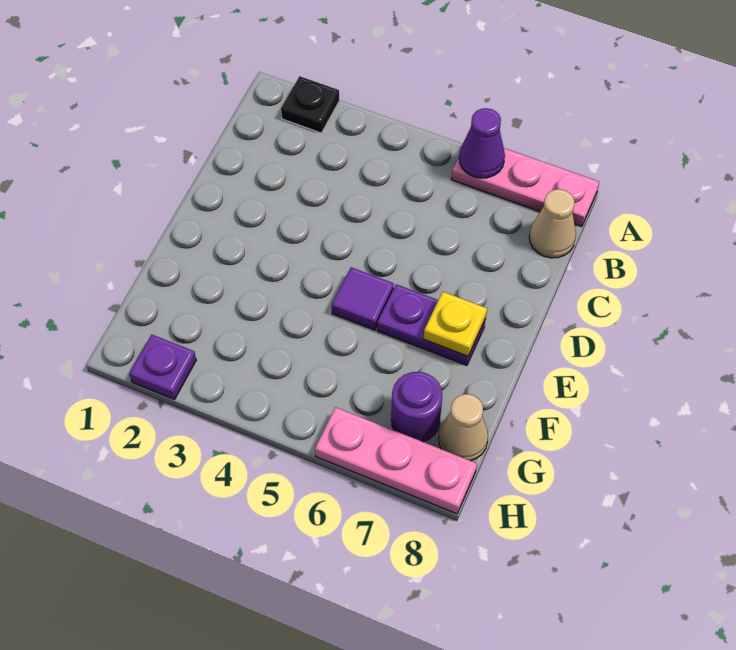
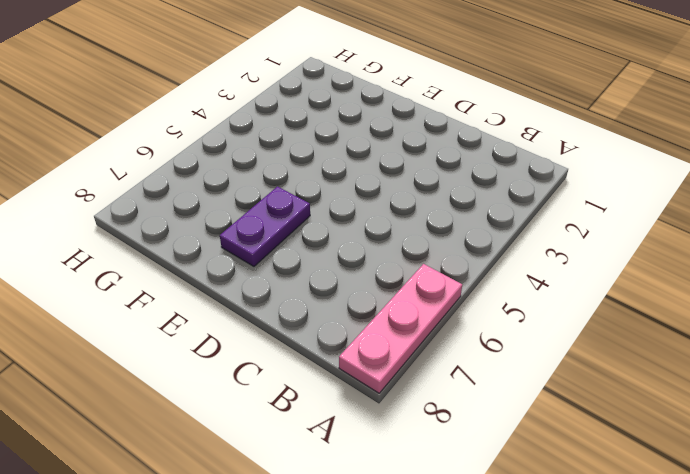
none -> black 1x1 plate [281,76,339,133]
none -> tan 1x1 cone [529,189,576,258]

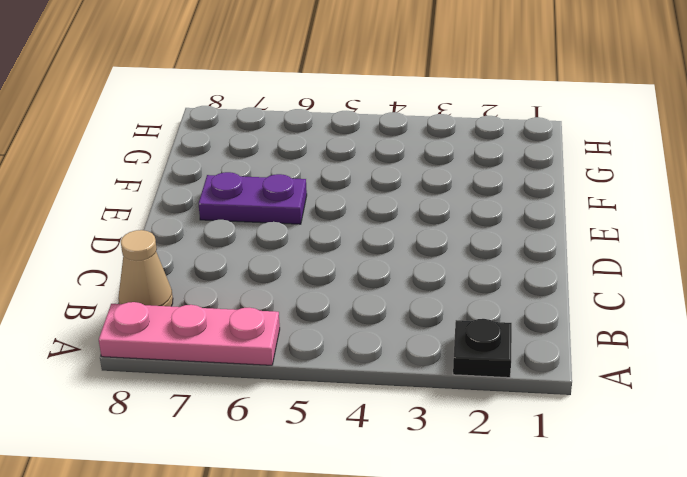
none -> purple 1x1 tile [332,267,394,330]
none -> purple 1x1 round brick [391,372,442,442]

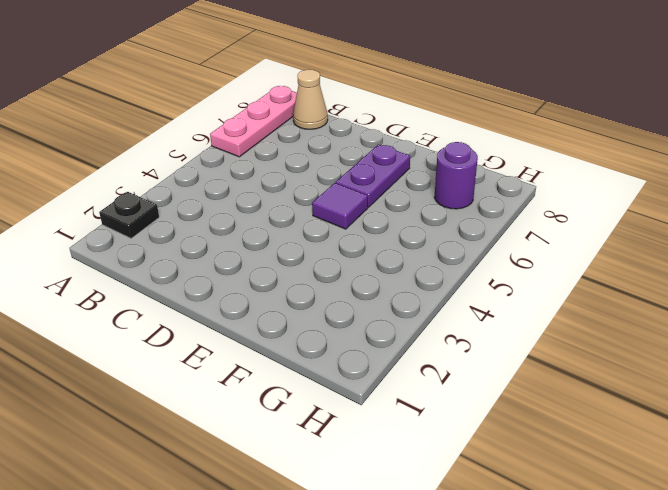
none -> tan 1x1 cone [439,394,488,461]
none -> purple 1x1 plate [129,335,196,399]

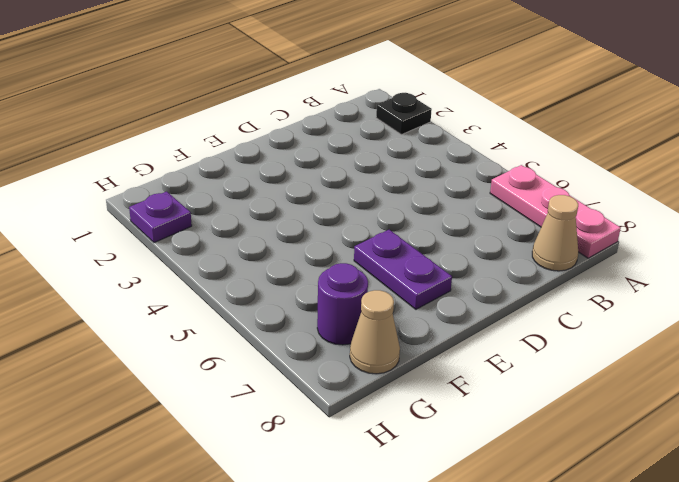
none -> purple 1x1 tile [332,267,394,330]
none -> pink 1x3 plate [315,407,477,514]

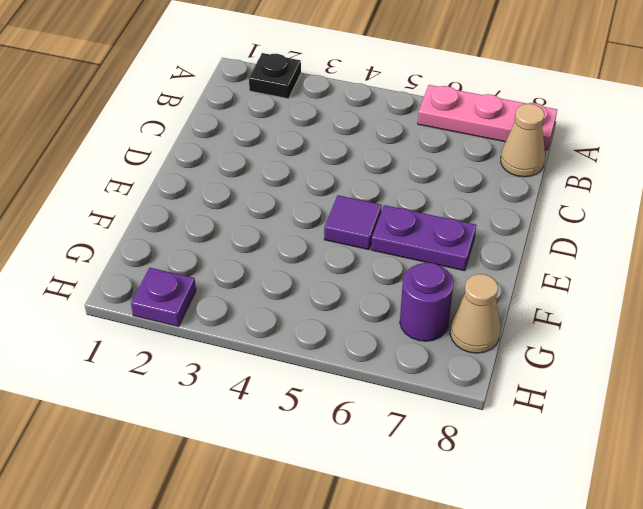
none -> pink 1x3 plate [315,407,477,514]
none -> purple 1x1 cone [459,108,505,178]

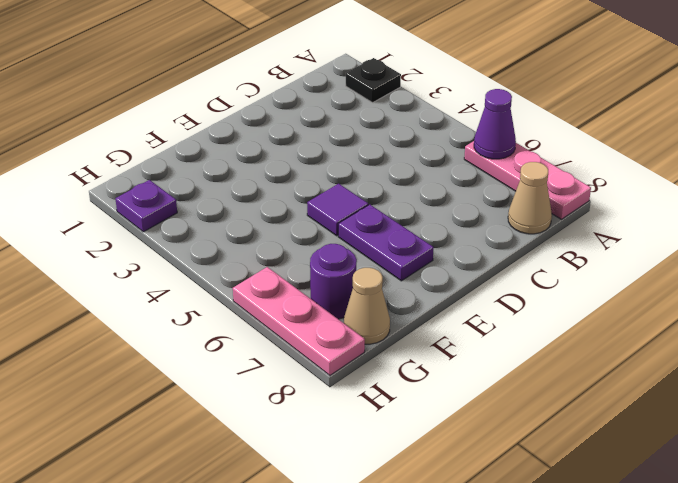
none -> yellow 1x1 plate [424,292,487,356]

